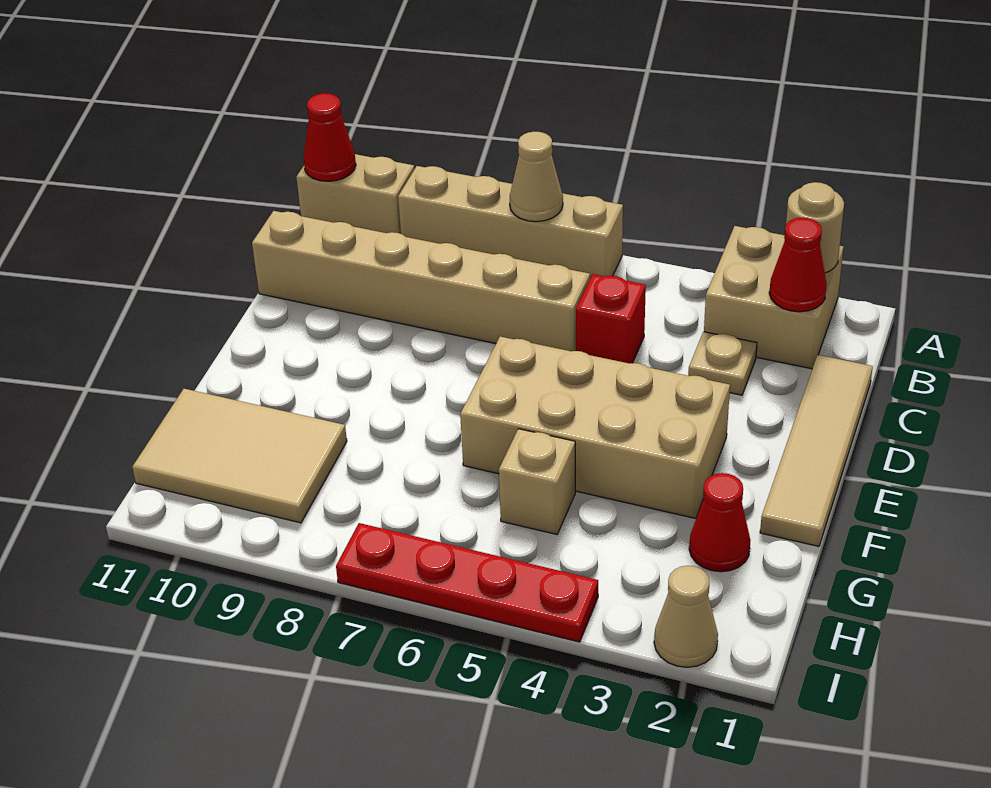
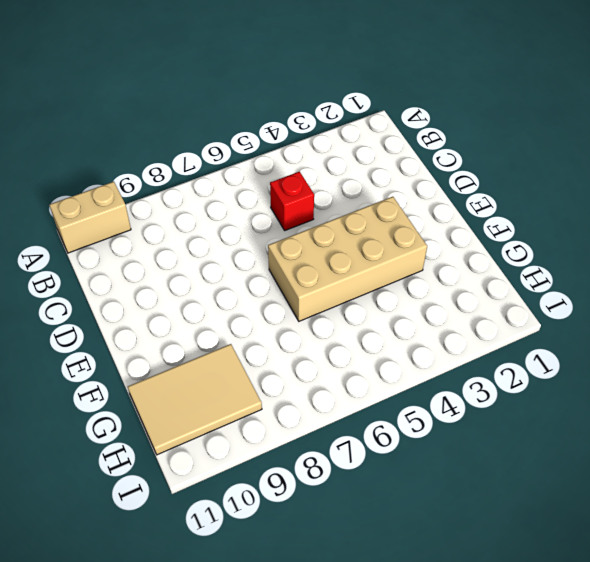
none -> tan 2x2 brick [704,226,844,369]
none -> tan 1x4 brick [398,166,623,278]
none -> tan 1x4 tile [760,355,873,546]

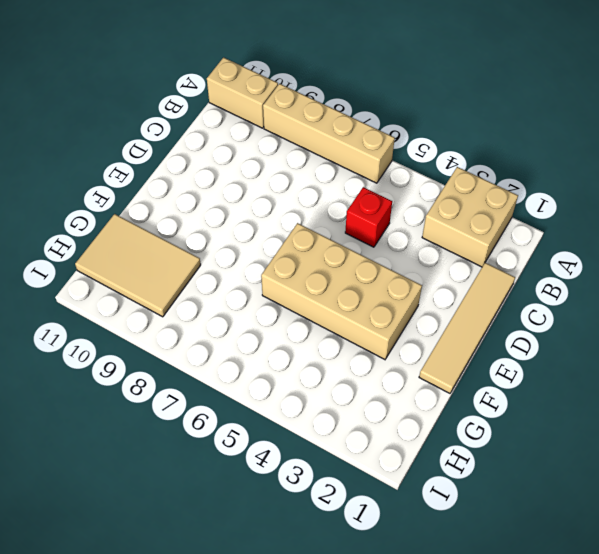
none -> tan 1x1 plate [688,332,757,395]
none -> tan 1x6 brick [252,211,590,351]
none -> red 1x1 cone [689,473,751,572]

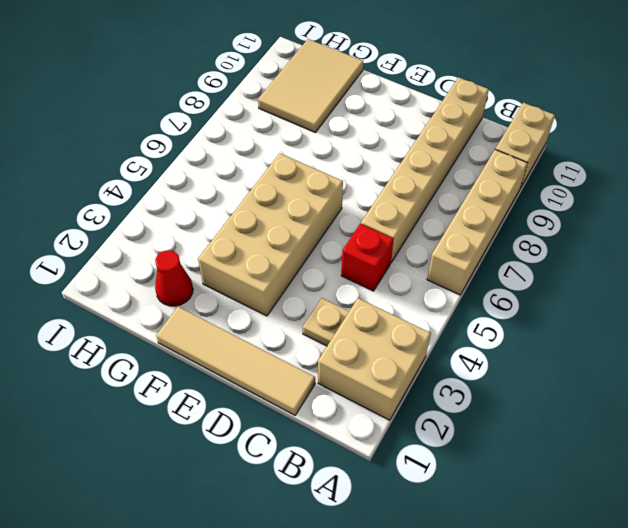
none -> tan 1x1 brick [499,429,575,534]
none -> tan 1x1 cone [654,566,718,667]
none -> red 1x4 plate [336,523,598,642]

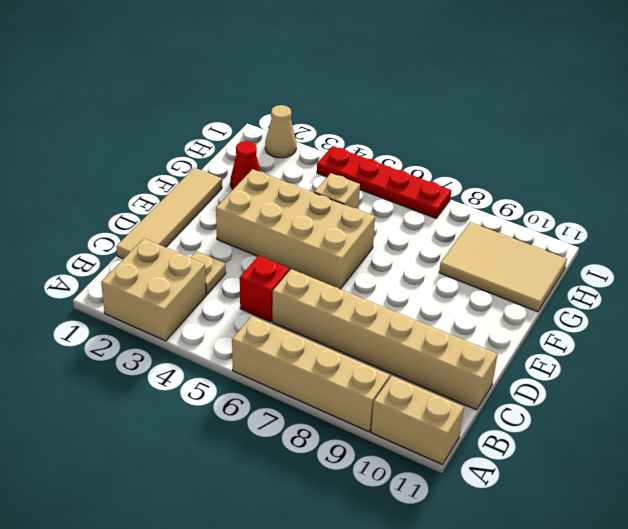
none -> tan 1x1 round brick [786,182,844,273]
none -> tan 1x1 cone [510,132,563,222]
none -> red 1x1 cone [303,93,356,181]

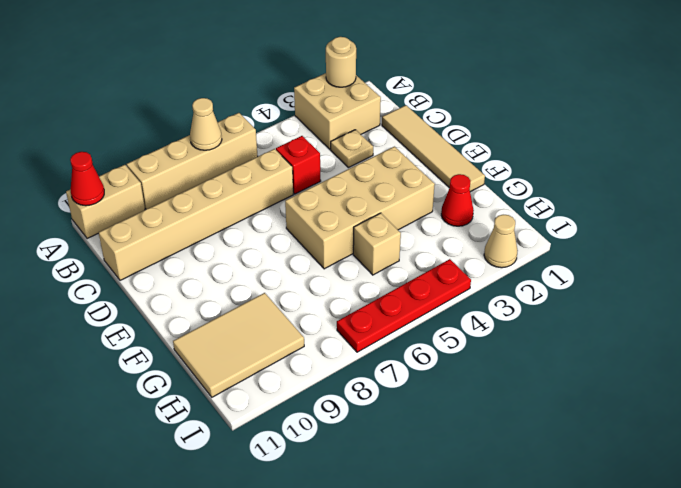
none -> red 1x1 cone [769,218,827,312]

